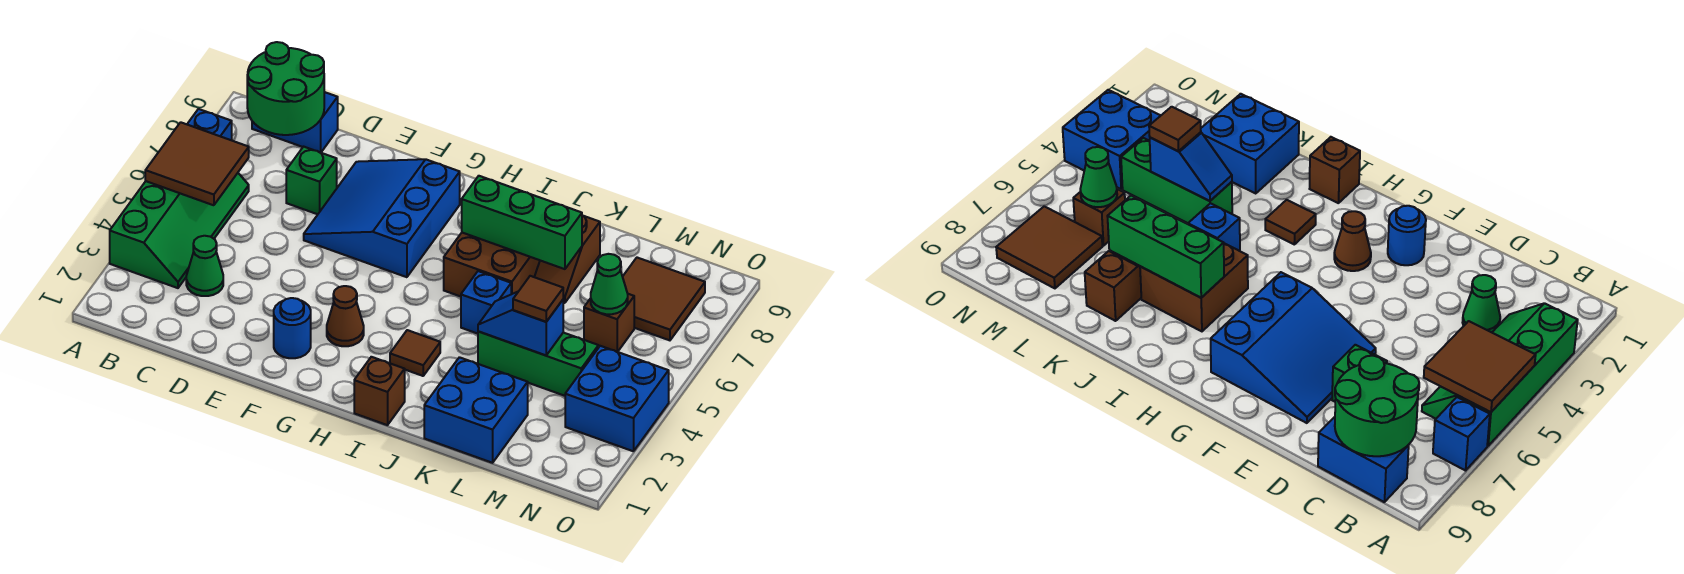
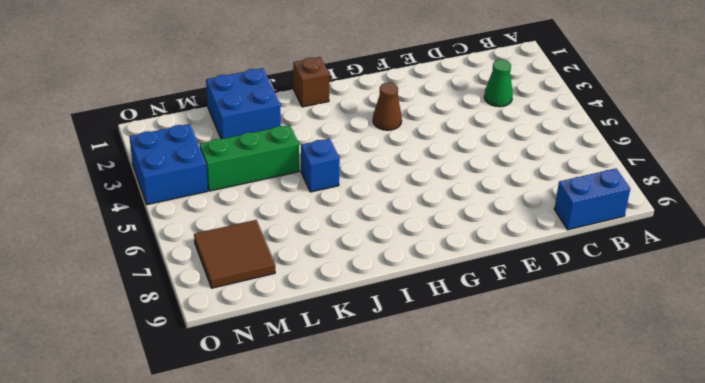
none -> green 2x4 slope [110,173,249,288]
none -> blue 1x1 brick [187,109,232,140]
none -> green 1x1 brick [286,147,337,214]

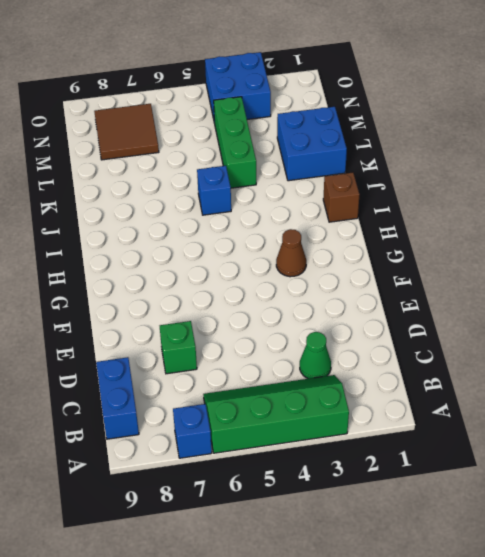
none -> blue 3x3 slope [304,159,460,277]
none -> blue 1x1 round brick [274,298,311,358]
none -> brown 1x1 tile [390,330,440,376]

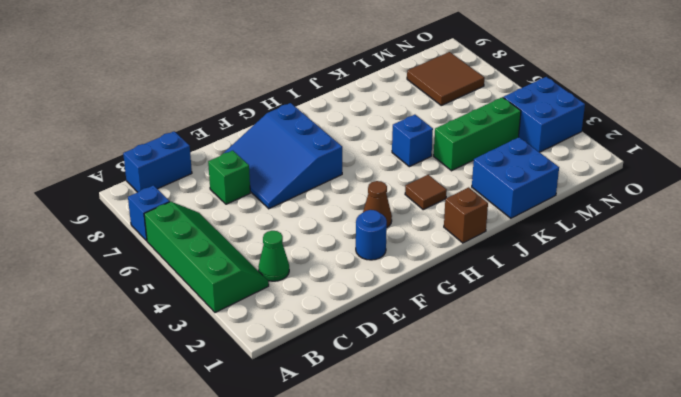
none -> brown 2x2 brick [444,233,540,297]
none -> brown 1x2 slope [535,216,600,303]
none -> brown 1x1 brick [584,294,634,352]

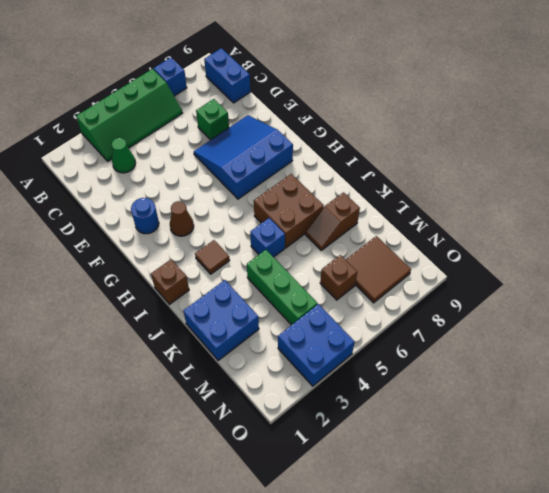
none -> brown 2x2 tile [145,122,249,205]
none -> green 2x2 round brick [247,42,324,135]
none -> green 1x3 brick [462,176,582,269]

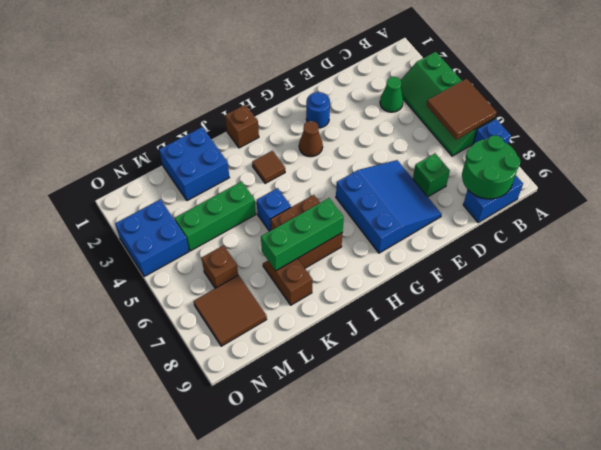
none -> blue 1x2 slope [478,292,563,355]
none -> green 1x1 cone [591,254,628,314]
none -> brown 1x1 tile [513,276,563,322]

